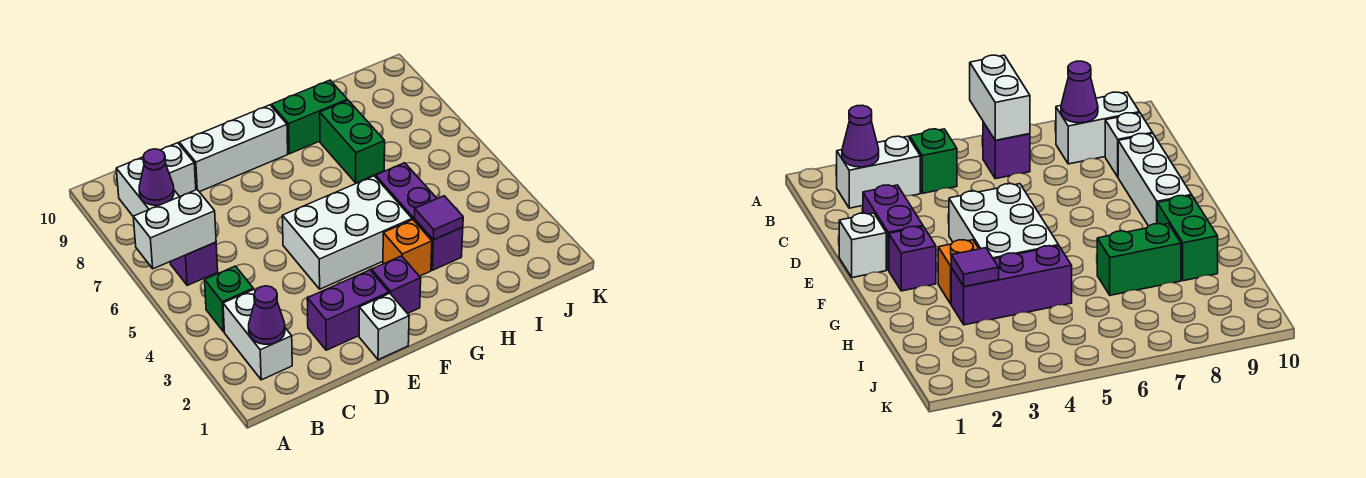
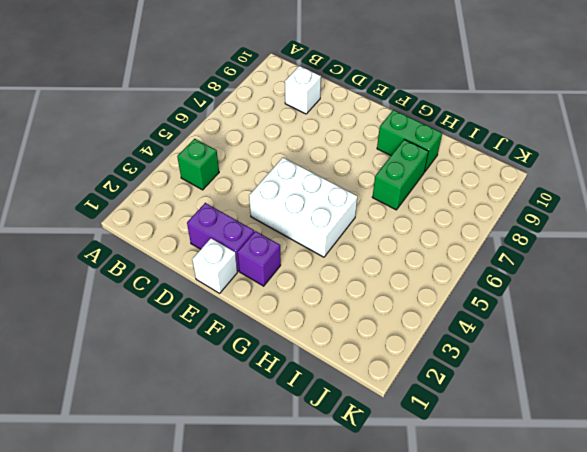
none -> white 1x2 brick [223,289,292,380]
none -> purple 1x1 brick [170,242,218,285]
none -> white 1x2 brick [116,157,179,216]

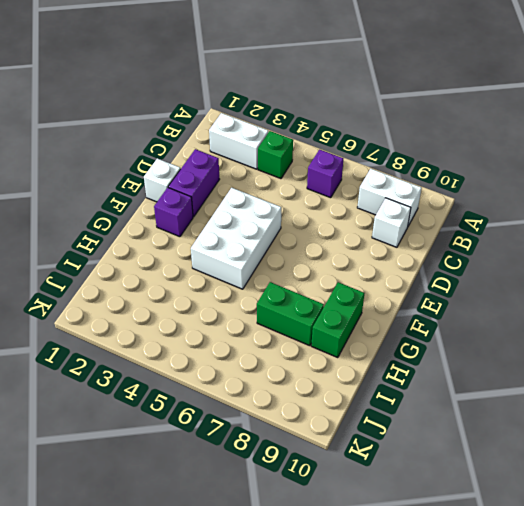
none -> white 1x3 brick [179,105,288,192]
none -> orange 1x1 brick [383,220,432,276]
none -> purple 1x3 brick [376,163,463,270]

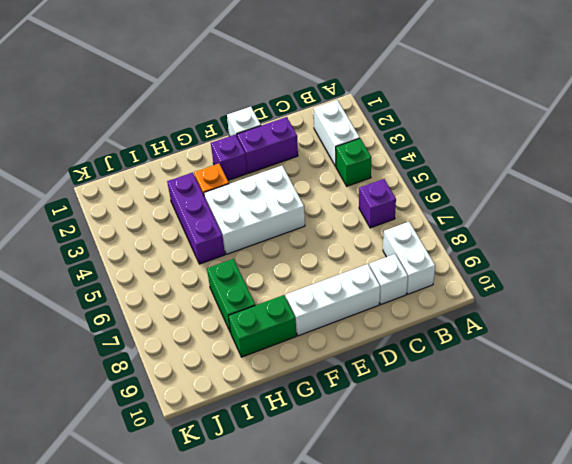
none -> white 1x2 brick [133,190,216,269]
none -> purple 1x1 cone [249,286,285,344]
none -> purple 1x1 cone [139,149,174,205]

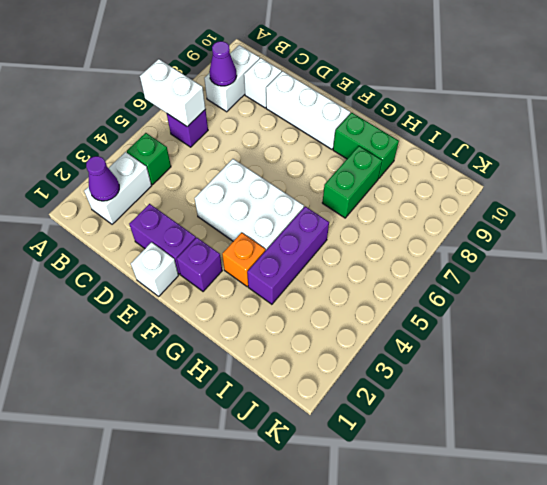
none -> purple 1x1 tile [415,196,463,240]

